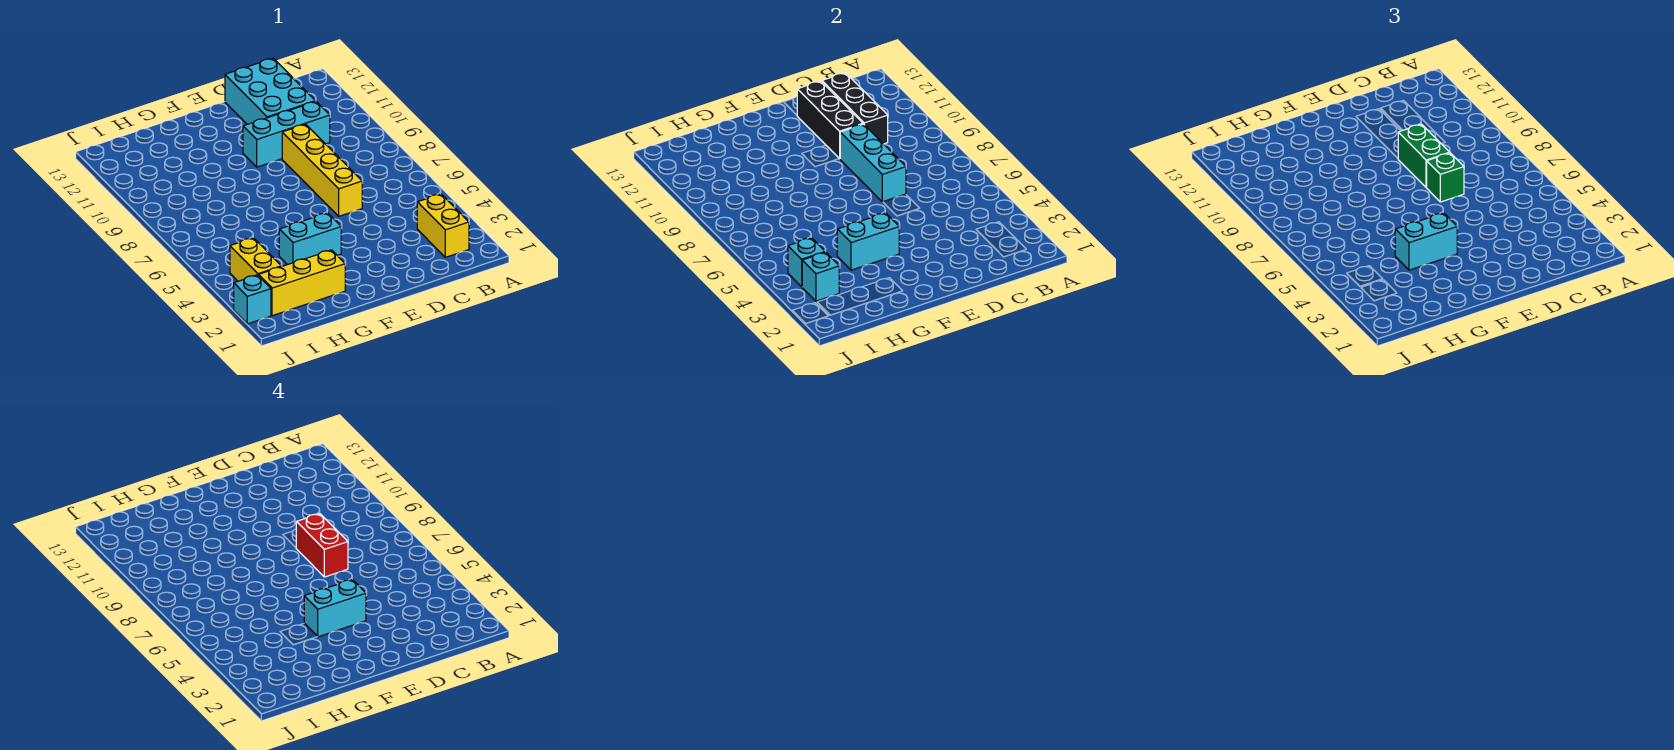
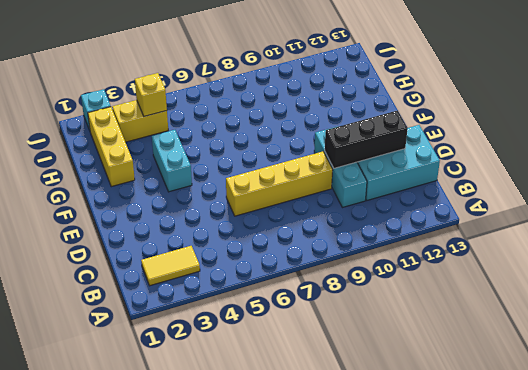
yellow 1x2 tile [141,246,200,286] -> yellow 1x2 brick [417,194,469,257]
yellow 1x1 brick [135,73,167,116] -> cyan 1x1 brick [788,238,825,287]
none -> black 1x3 brick [822,73,888,144]
none -> cyan 1x3 brick [840,124,906,202]
none -> cyan 1x2 brick [837,213,899,270]

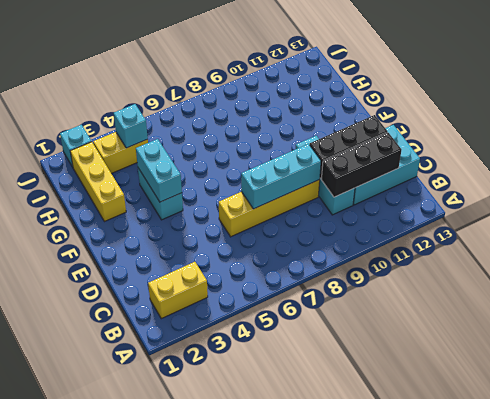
none -> cyan 1x1 brick [802,252,839,301]
none -> green 1x1 brick [1426,153,1464,202]
none -> green 1x2 brick [1398,124,1450,187]

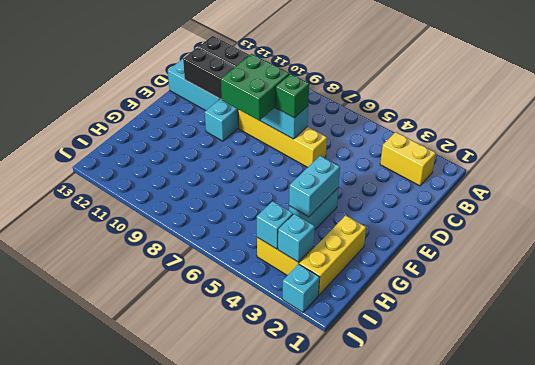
green 2x2 brick [221,54,289,121] -> green 1x2 brick [1398,124,1450,187]
none -> cyan 1x2 brick [1395,213,1457,270]
none -> red 1x2 brick [296,514,348,577]
none -> cyan 1x2 brick [304,579,366,637]

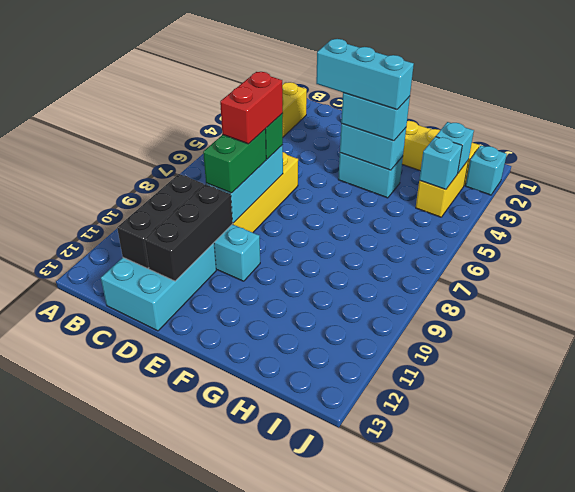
cyan 1x3 brick [316,39,414,110] -> cyan 1x2 brick [304,579,366,637]

